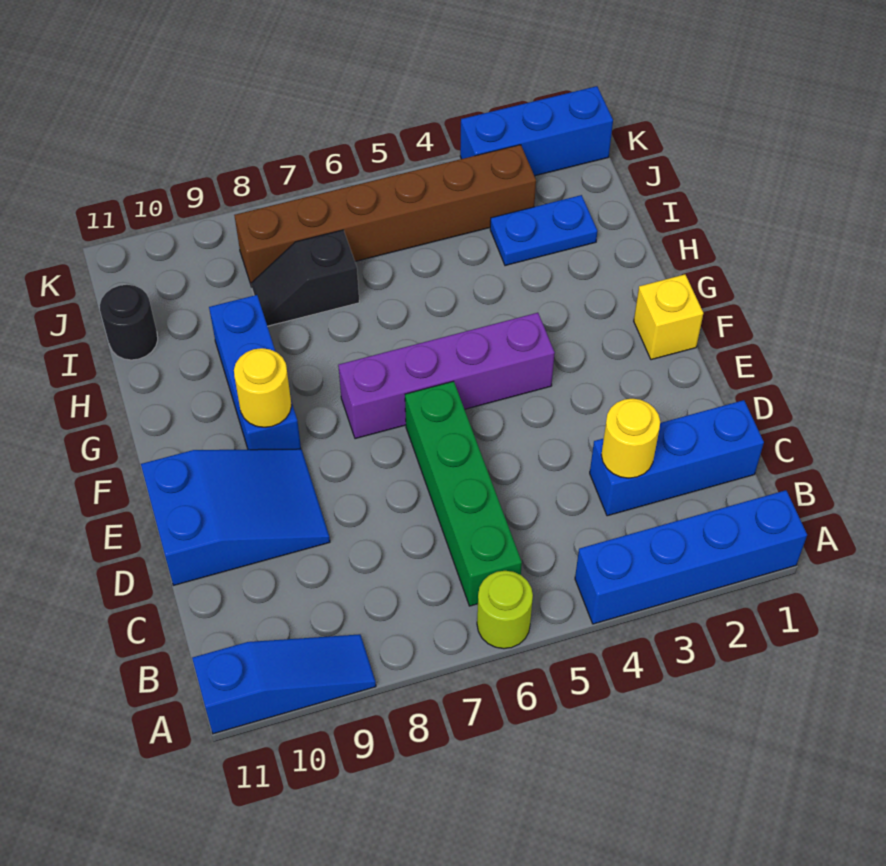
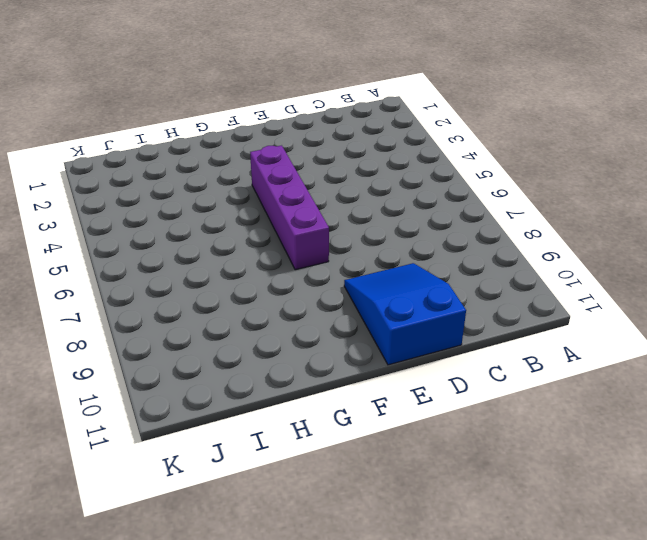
none -> blue 1x4 brick [575,490,807,624]
none -> lime 1x1 round brick [477,571,533,649]
none -> blue 1x3 slope [192,634,376,734]

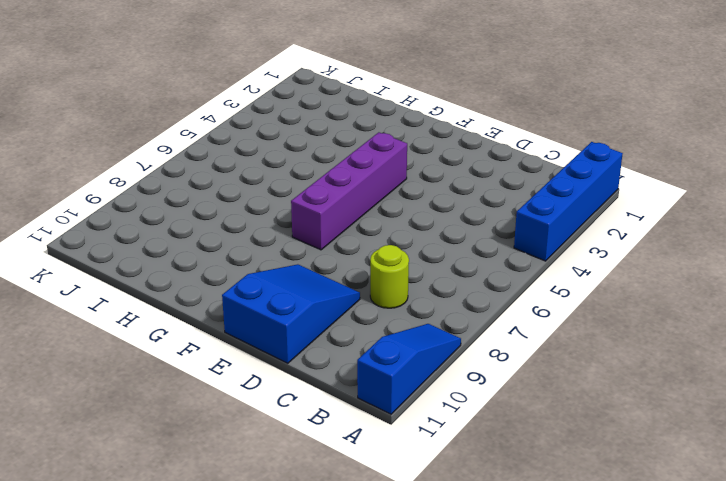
lime 1x1 round brick [370,245,409,308] -> lime 1x1 round brick moved to [477,571,533,649]
none -> green 1x4 brick [405,381,522,606]
none -> blue 1x3 brick [590,400,764,516]
none -> yellow 1x1 brick [634,274,703,360]

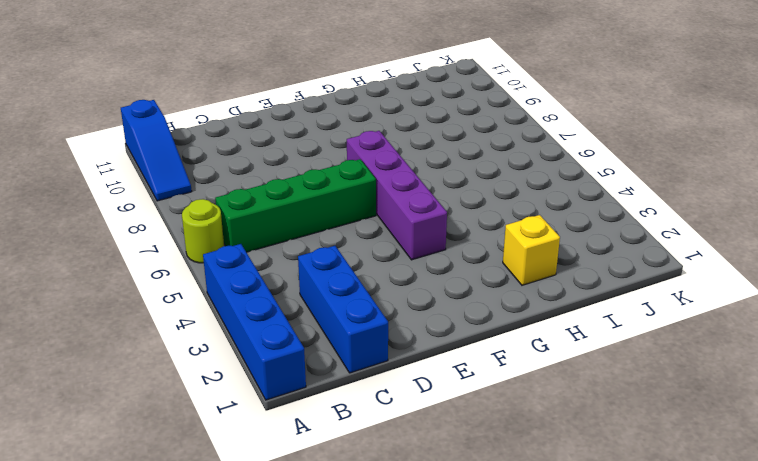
yellow 1x1 brick [503,215,560,285] -> yellow 1x1 brick moved to [634,274,703,360]
none -> blue 2x3 slope [141,449,330,585]
none -> blue 1x3 brick [209,295,301,450]
none -> blue 1x2 plate [490,195,597,266]

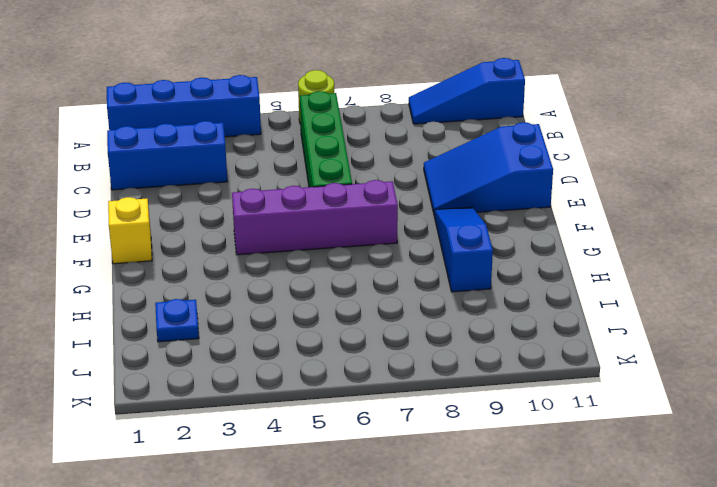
blue 1x3 slope [434,207,493,292] -> blue 1x3 brick [209,295,301,450]
blue 1x1 plate [155,299,199,342] -> blue 1x2 plate [490,195,597,266]
none -> black 1x2 slope [251,230,359,326]
none -> black 1x1 round brick [100,285,158,360]
none -> brown 1x6 brick [234,145,536,286]

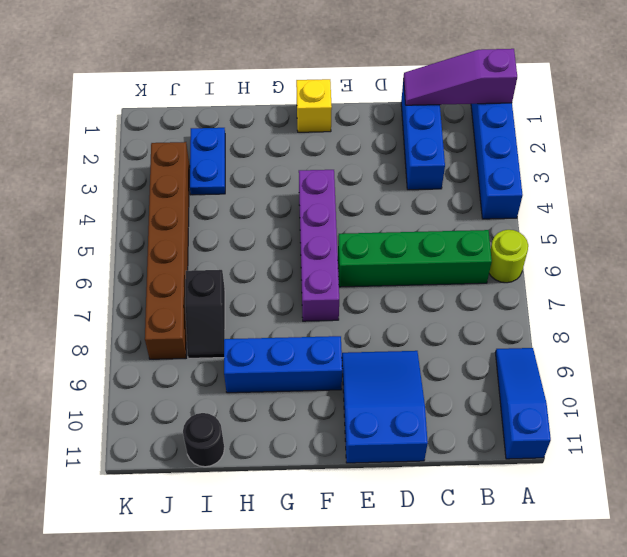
purple 1x3 slope [404,49,517,105] -> none
none -> blue 1x3 brick [460,86,613,176]
none -> yellow 1x1 round brick [601,399,660,478]
none -> yellow 1x1 round brick [234,348,292,427]

